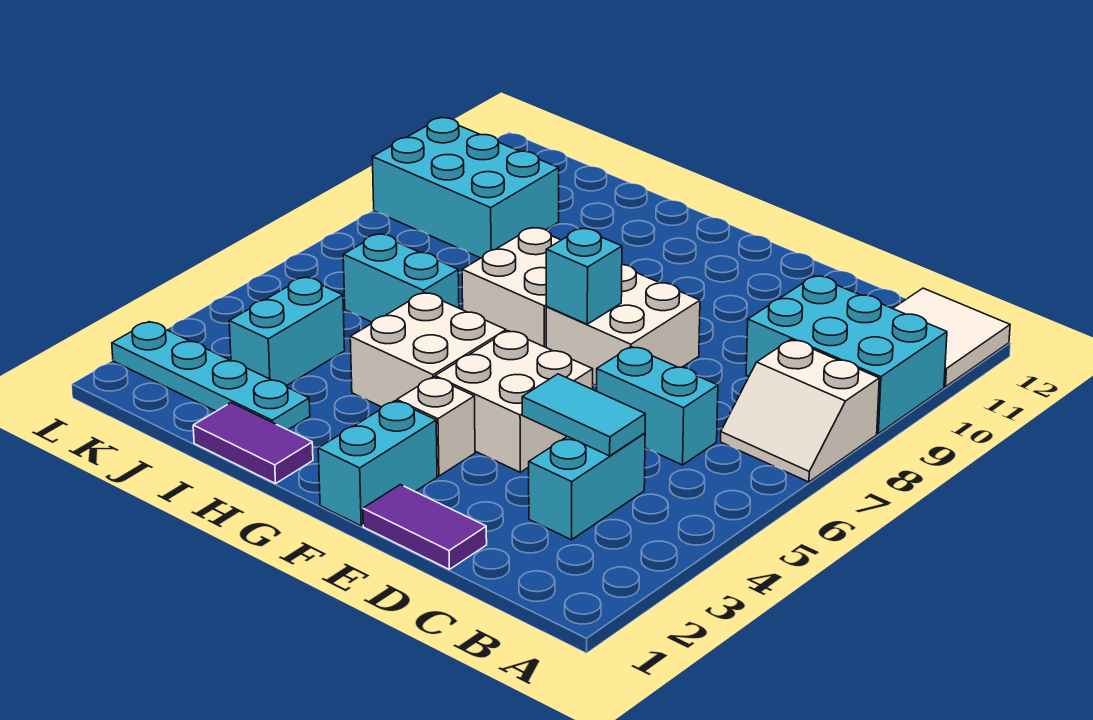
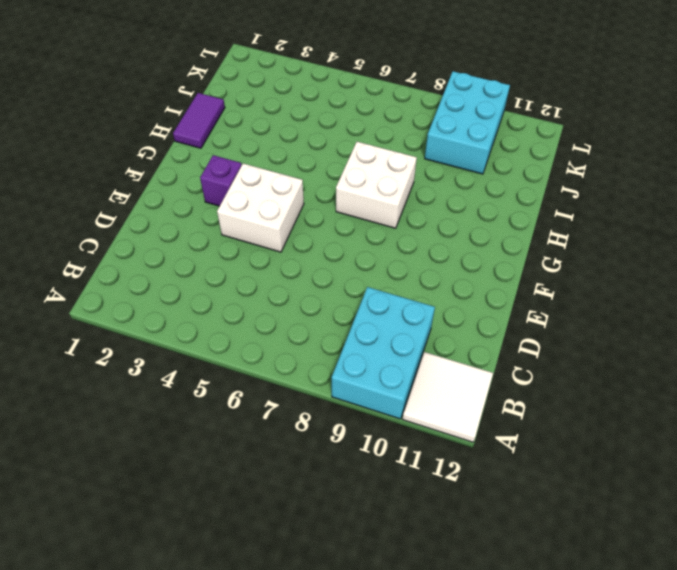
purple 1x1 brick [200,155,242,206] -> white 1x1 brick [397,377,475,476]
none -> white 2x2 slope [721,340,879,482]
none -> cyan 1x2 brick [529,433,645,540]
none -> cyan 1x2 brick [597,347,718,465]

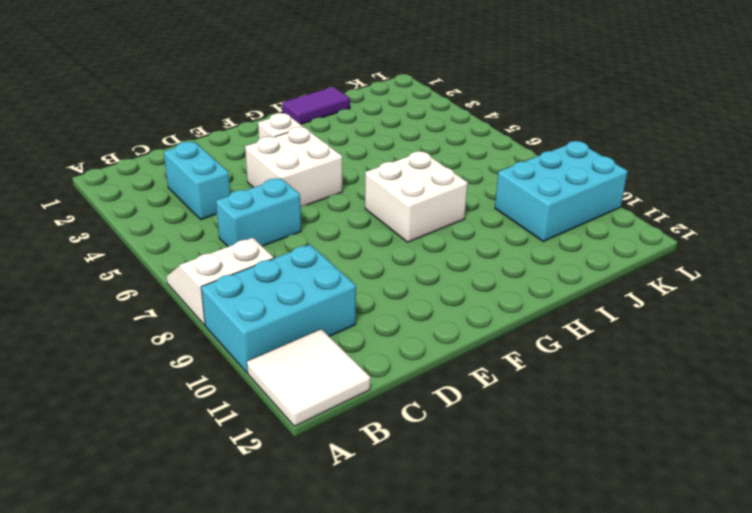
none -> purple 1x2 tile [363,485,487,569]
none -> white 2x2 brick [546,265,700,386]
none -> cyan 1x2 brick [318,401,437,526]

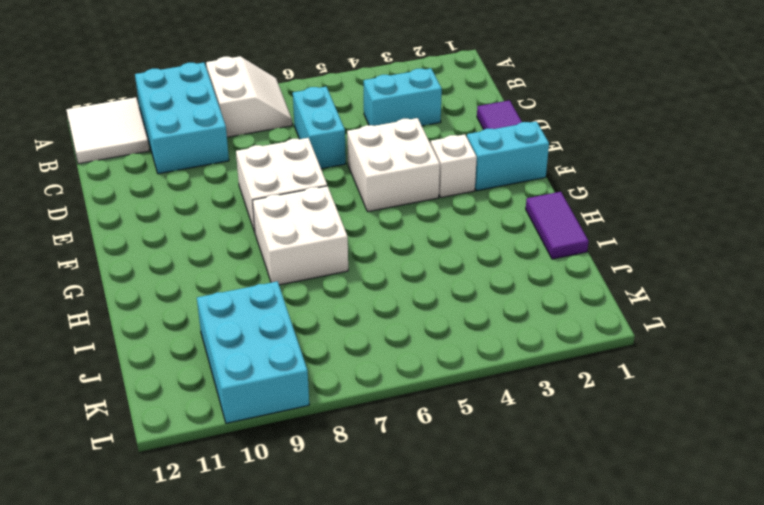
none -> white 2x2 brick [350,293,506,407]
none -> cyan 1x4 plate [112,322,310,430]
none -> cyan 1x2 brick [343,234,459,322]

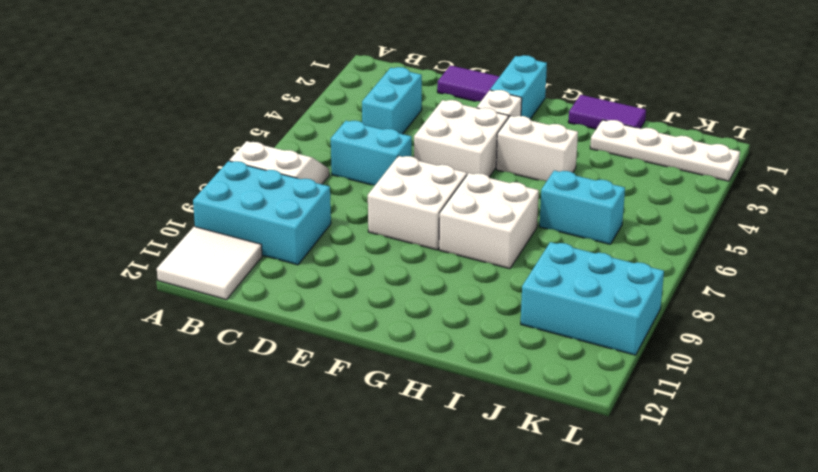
white 1x2 brick [496,116,578,181] -> white 2x2 brick [350,293,506,407]
white 1x4 plate [590,120,740,181] -> cyan 1x4 plate [112,322,310,430]
none -> cyan 1x2 brick [229,277,345,386]
none -> cyan 1x2 tile [522,374,645,456]
none -> cyan 1x1 brick [546,229,622,324]

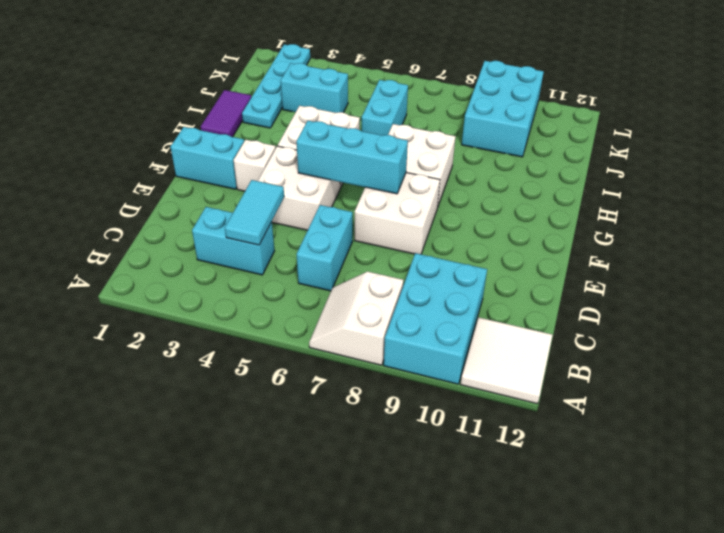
cyan 1x3 brick [296,121,408,194] -> cyan 1x1 brick [546,229,622,324]
none -> purple 1x2 tile [363,485,487,569]

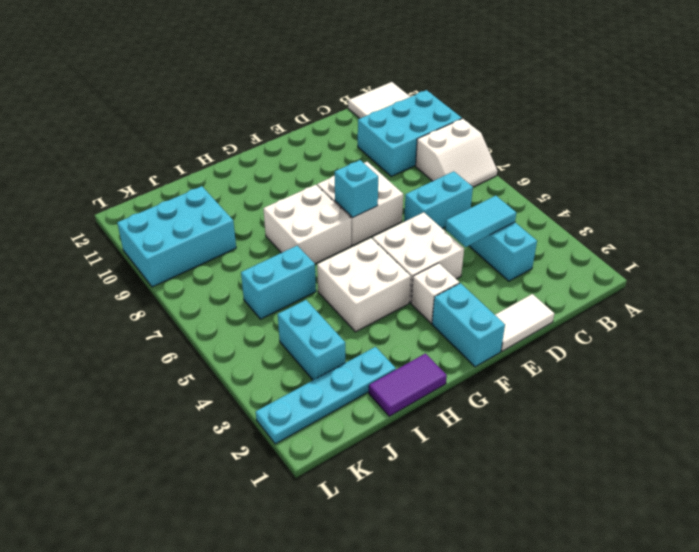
white 1x2 tile [495,294,554,351] -> purple 1x2 tile [363,485,487,569]

